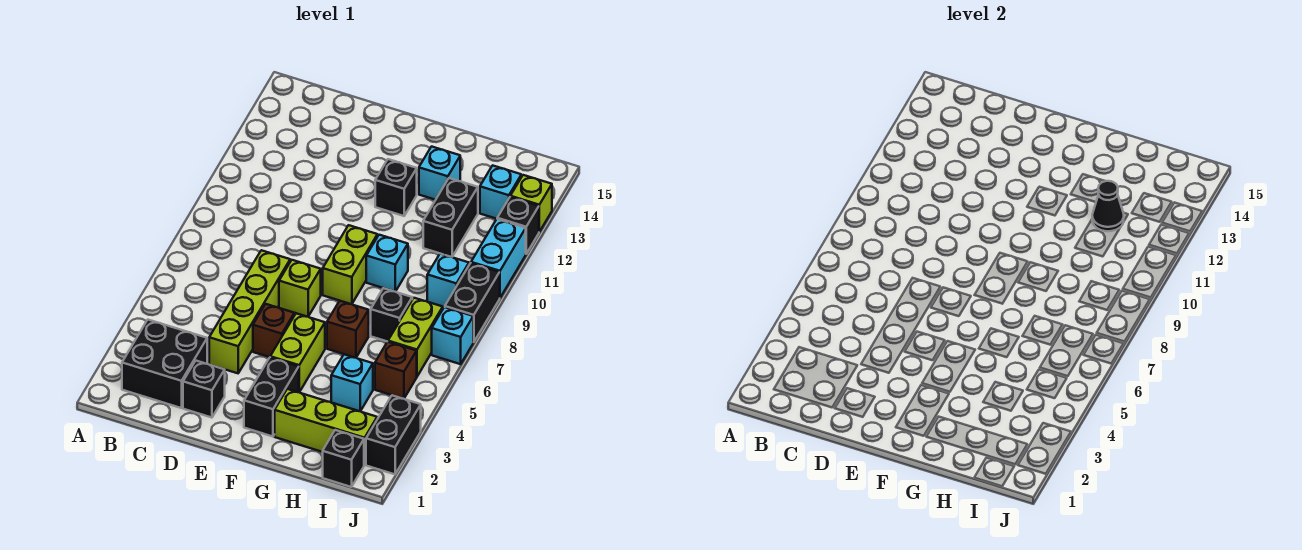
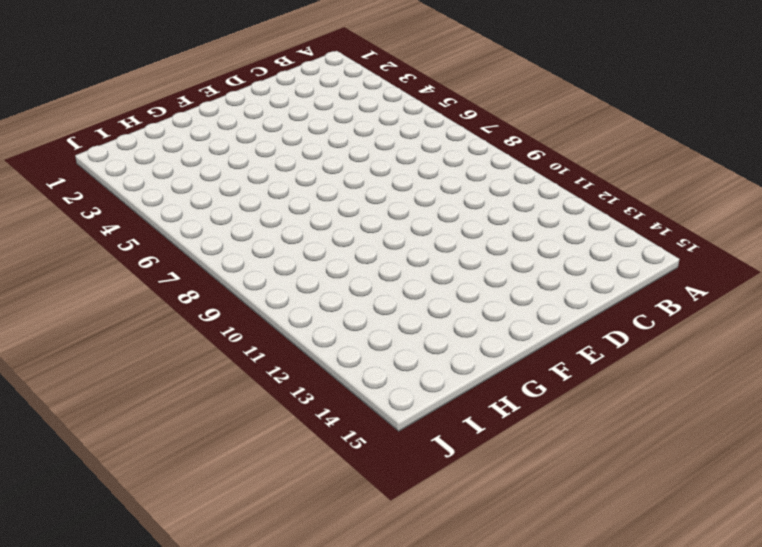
none -> black 2x2 brick [122,320,207,408]
none -> black 1x1 brick [183,361,225,418]
none -> lime 1x4 brick [209,250,290,373]

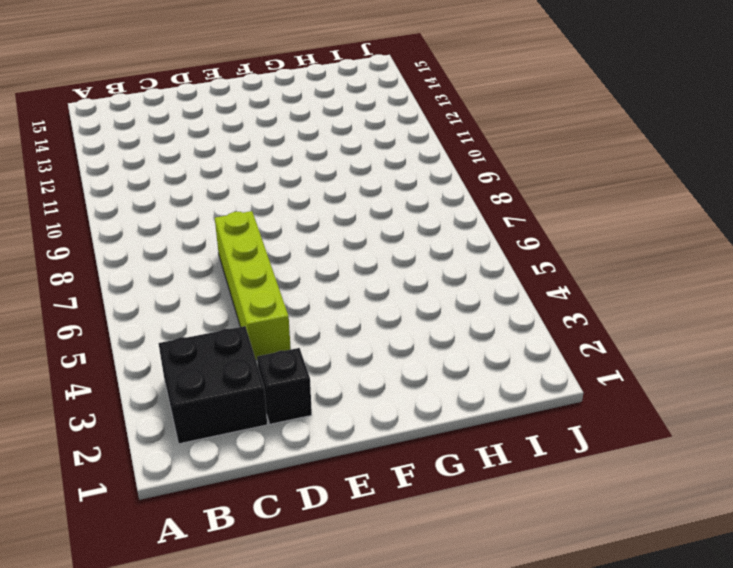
none -> brown 1x1 brick [253,304,294,357]
none -> lime 1x1 brick [279,260,321,317]
none -> black 1x2 brick [244,358,299,436]

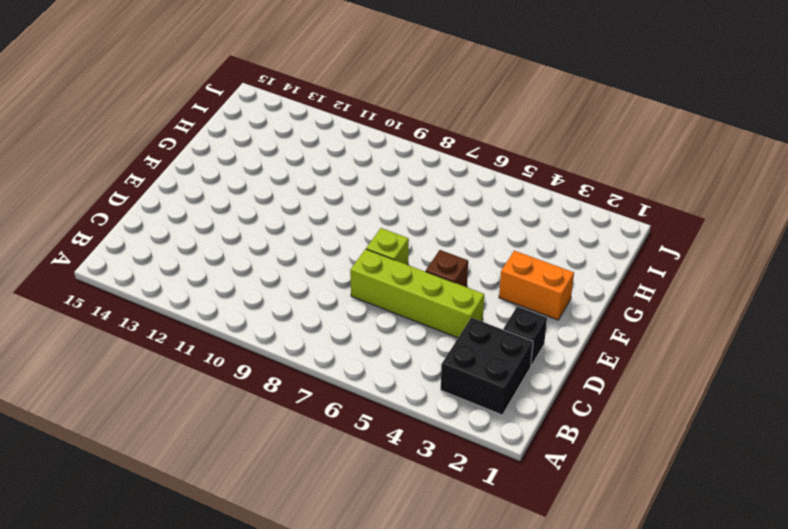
orange 1x2 brick [499,251,574,320] -> black 1x2 brick [244,358,299,436]
none -> lime 1x2 brick [270,313,325,392]
none -> lime 1x2 brick [323,225,378,304]
none -> black 1x1 brick [375,159,417,216]

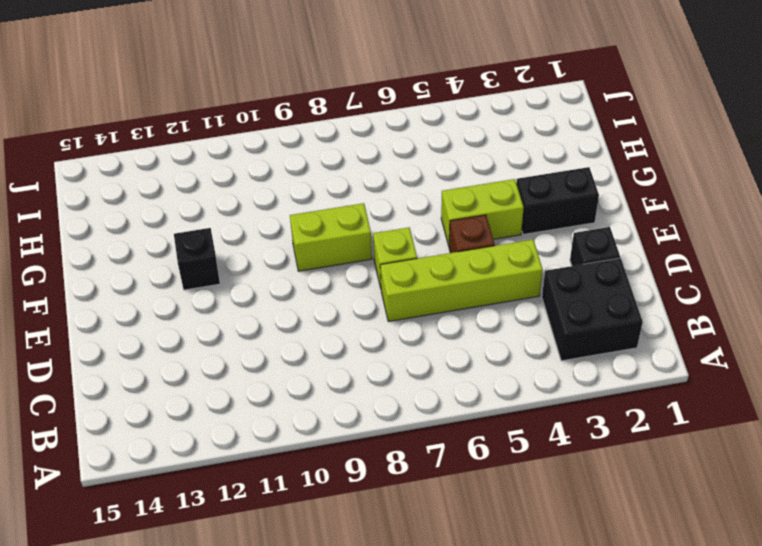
none -> lime 1x3 brick [275,389,377,465]
none -> brown 1x1 brick [327,301,369,358]
none -> cyan 1x1 brick [366,235,408,292]

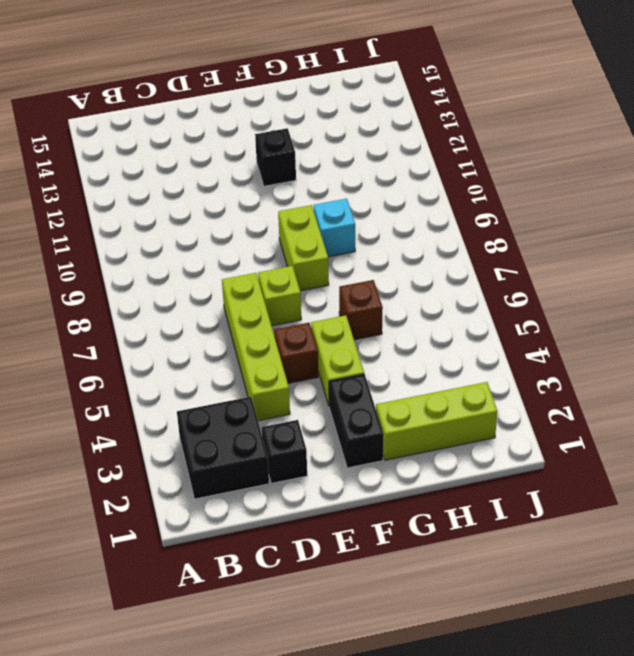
none -> cyan 1x1 brick [419,147,460,200]
none -> cyan 1x1 brick [331,354,373,411]
none -> black 1x1 brick [371,288,412,342]

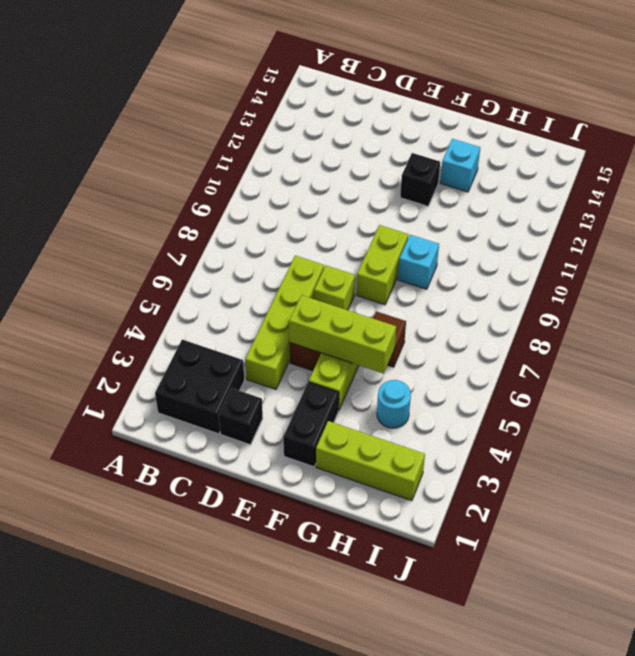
lime 1x3 brick [289,295,396,373] -> none
cyan 1x1 round brick [377,380,411,428] -> cyan 1x1 brick [331,354,373,411]
none -> black 1x1 brick [371,288,412,342]
none -> black 1x2 brick [423,178,478,257]
none -> black 1x1 brick [323,430,364,487]

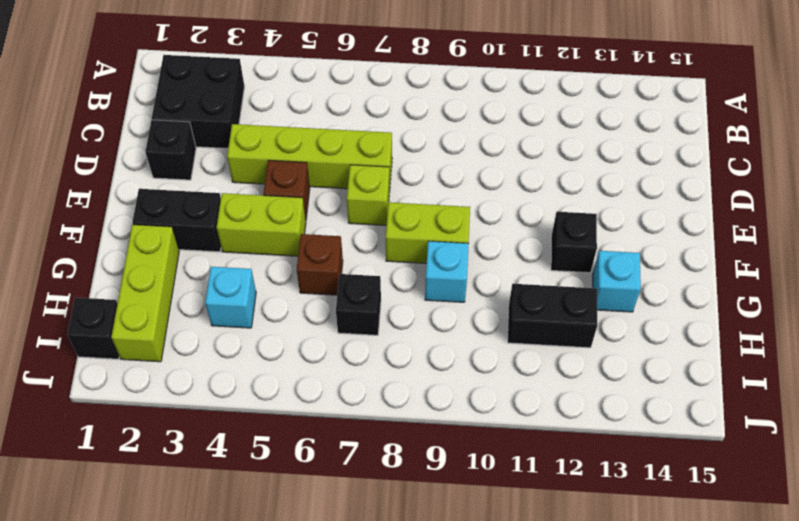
none -> brown 1x1 brick [375,342,417,399]
none -> lime 1x2 brick [388,298,443,376]
none -> cyan 1x1 brick [427,254,469,307]

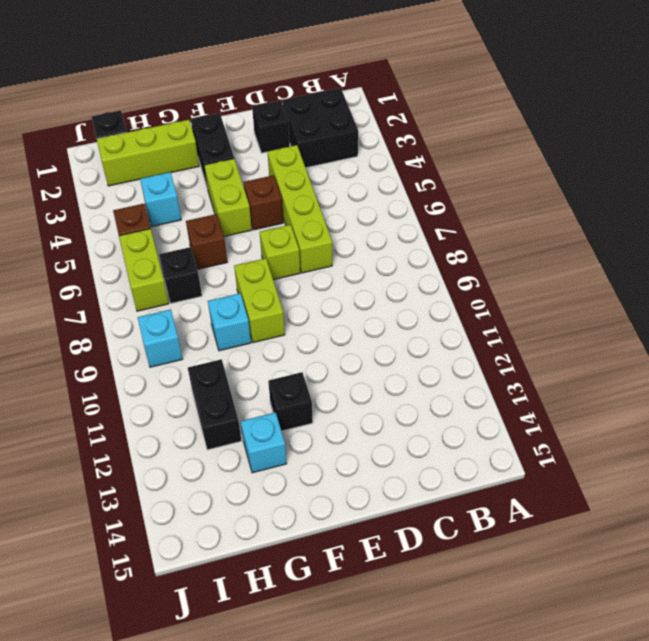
none -> cyan 1x1 brick [480,165,521,219]
none -> black 1x2 brick [366,395,421,474]
none -> cyan 1x1 brick [432,307,473,364]

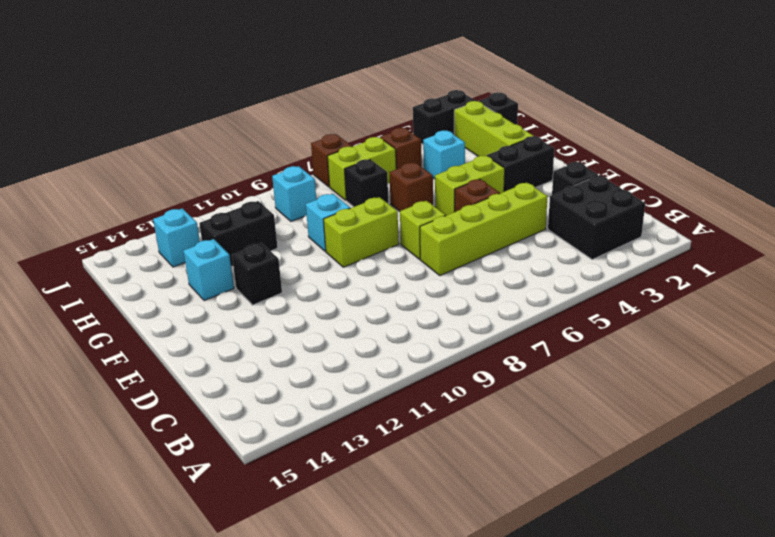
brown 1x1 brick [311,134,352,187] -> cyan 1x1 brick [432,307,473,364]
none -> black 1x2 brick [445,263,500,342]
none -> cyan 1x2 brick [471,219,526,298]
none -> black 1x1 brick [497,197,539,254]

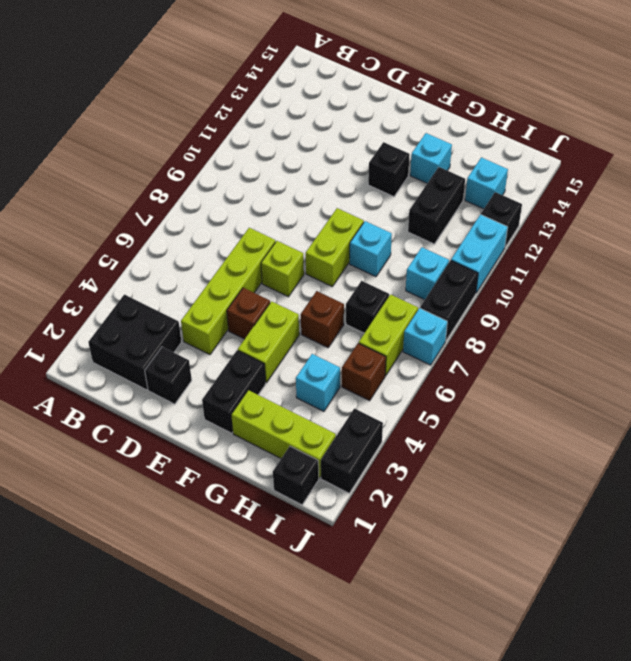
none -> lime 1x1 brick [510,175,552,232]
none -> black 1x1 cone [1092,181,1124,231]

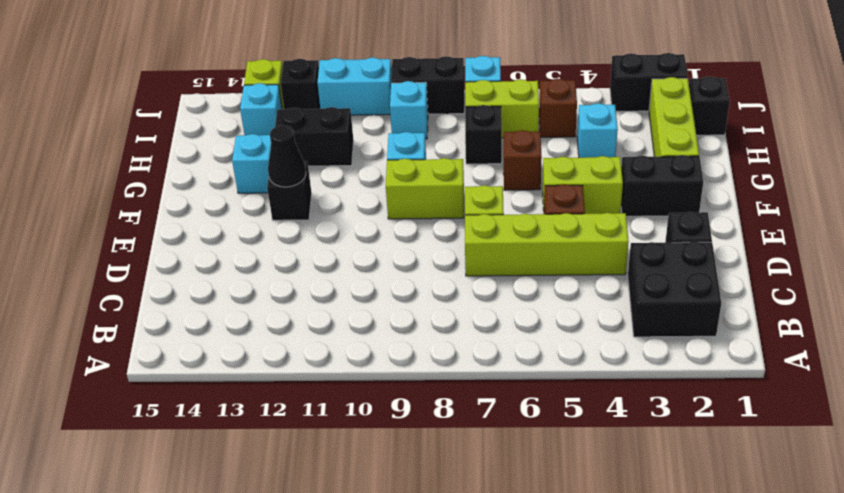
black 1x1 cone [268,125,306,187] -> black 1x1 cone moved to [1092,181,1124,231]

